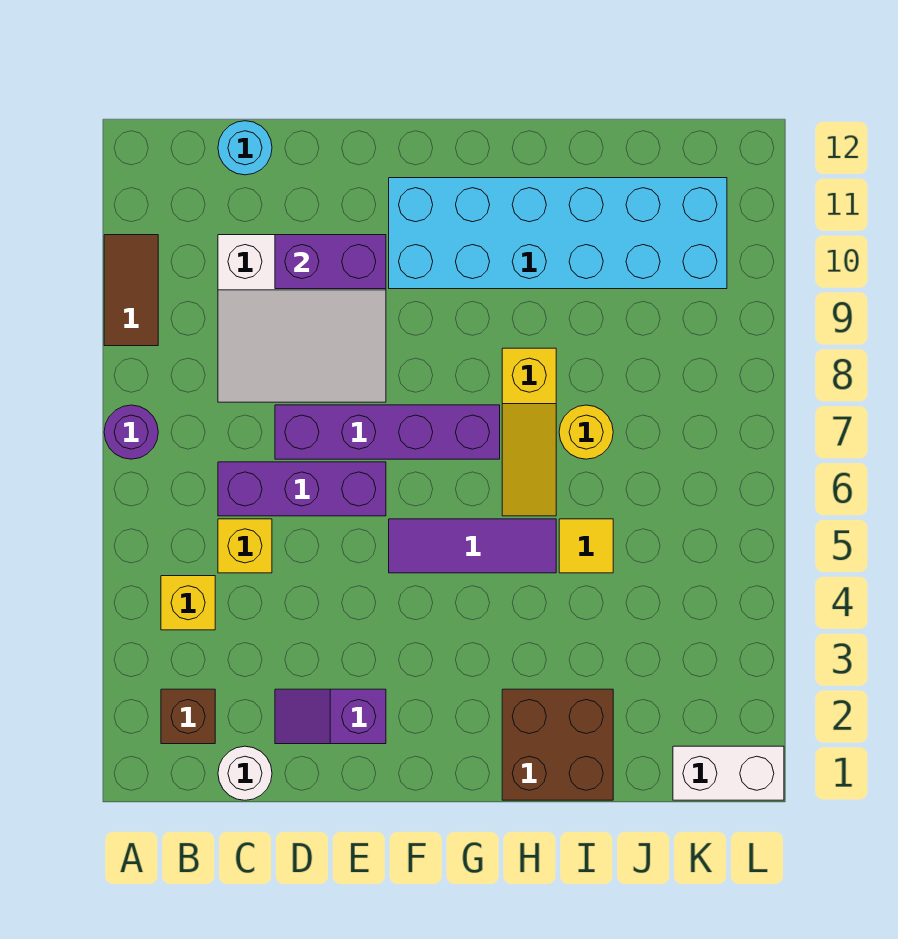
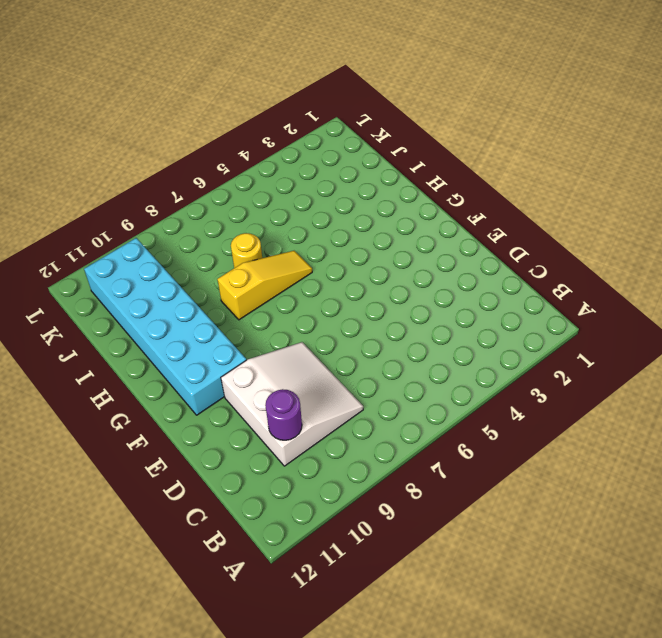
purple 1x1 round brick [265,389,302,440] -> purple 1x1 round brick moved to [104,405,158,459]
none -> brown 1x2 tile [104,235,158,346]
none -> brown 1x1 brick [161,689,215,744]
none -> yellow 1x1 brick [161,576,215,630]

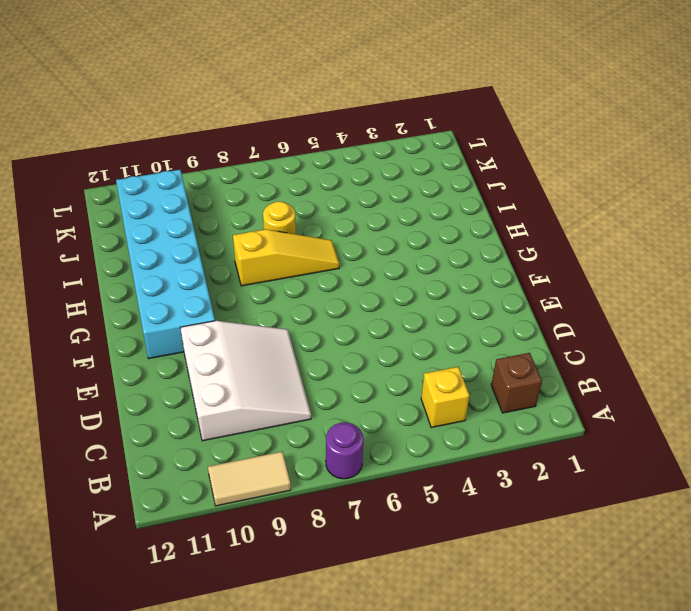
tan 1x2 tile [208,452,291,506] -> brown 1x2 tile [104,235,158,346]
none -> white 1x1 round brick [218,746,272,800]
none -> yellow 1x1 brick [218,519,272,573]
none -> purple 1x3 brick [218,462,386,516]

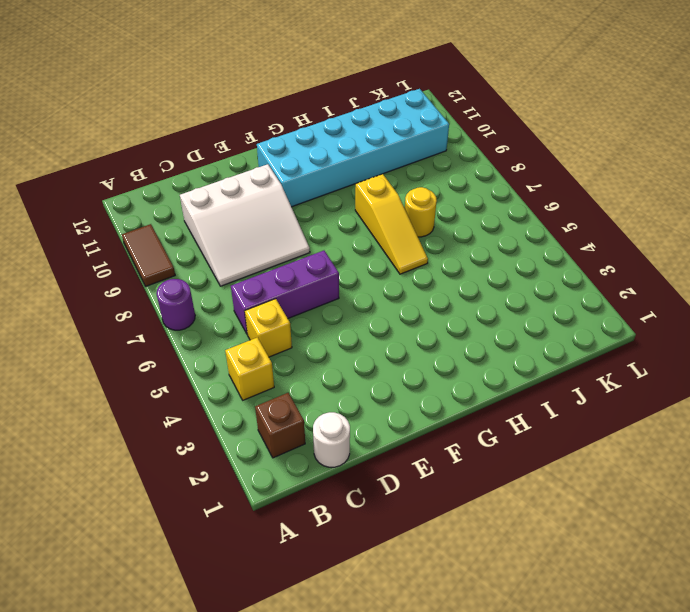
none -> cyan 1x1 round brick [218,121,272,175]
none -> purple 1x2 slope [275,689,386,744]
none -> purple 1x4 brick [275,405,500,459]

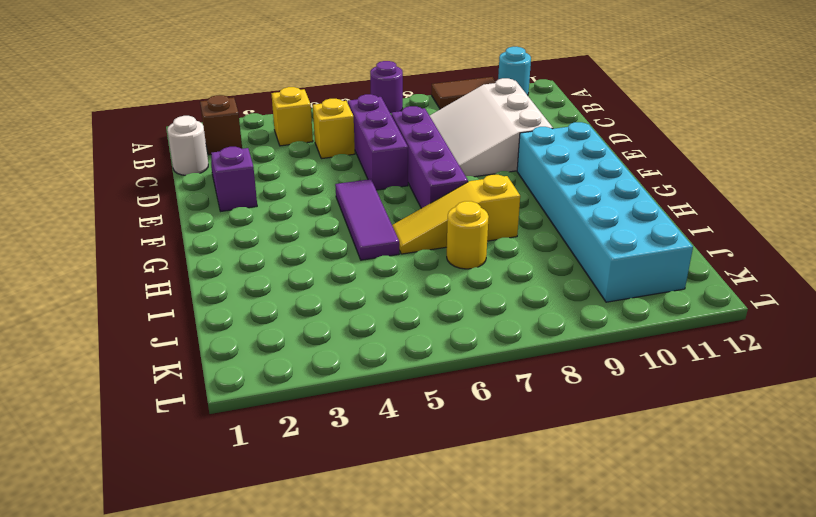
cyan 1x1 round brick [498,47,531,95] -> cyan 1x1 round brick moved to [218,121,272,175]
none -> brown 2x2 brick [502,689,613,800]
none -> yellow 1x1 tile [559,519,613,573]
none -> white 1x2 brick [673,746,784,800]

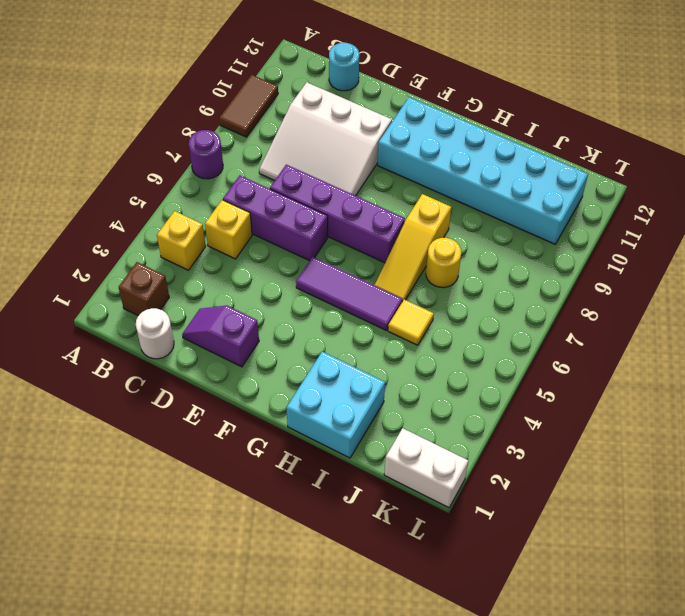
cyan 2x2 brick [286,352,385,458] -> brown 2x2 brick [502,689,613,800]
none -> purple 1x2 brick [275,235,386,289]

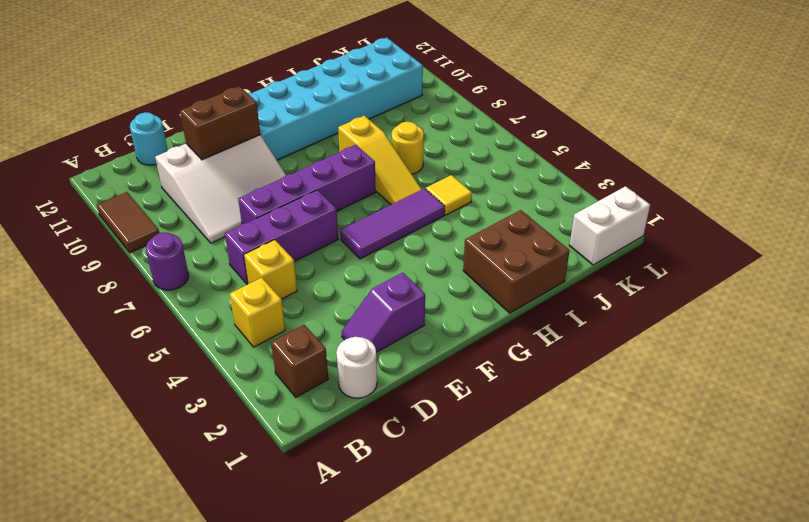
brown 1x2 brick [180,86,260,160] -> purple 1x2 brick [275,235,386,289]

